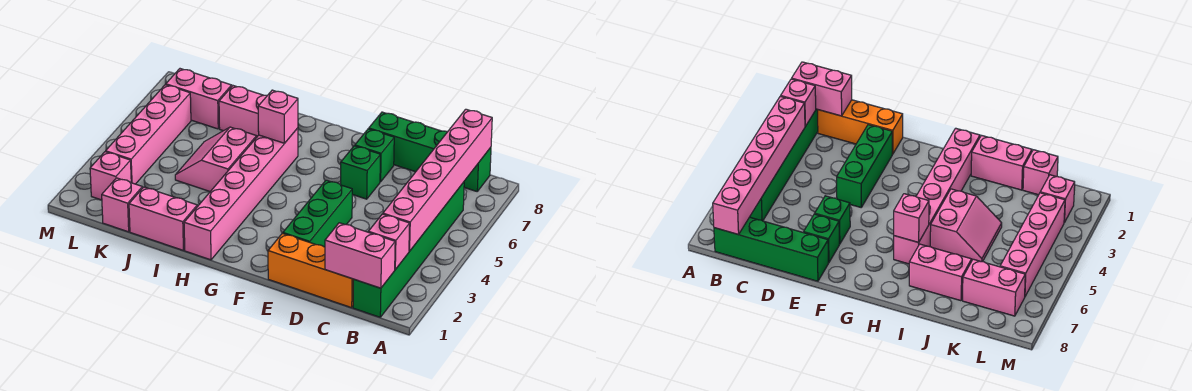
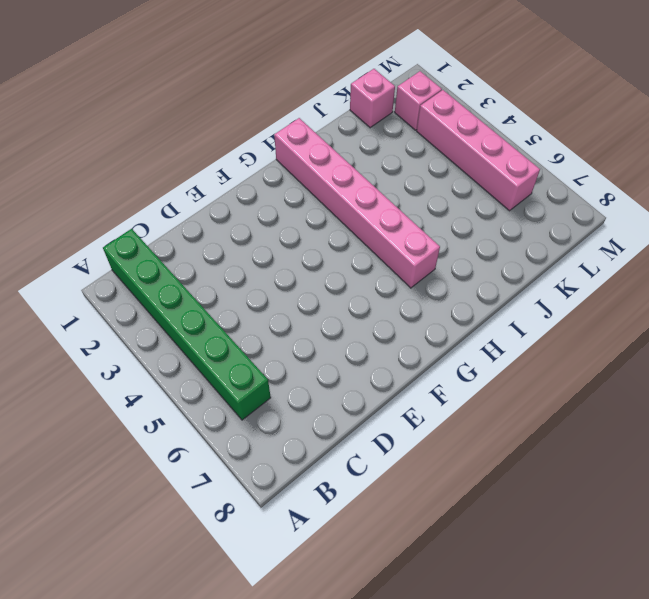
none -> green 1x4 brick [369,112,491,191]
none -> orange 1x3 brick [268,233,353,308]
none -> green 1x3 brick [283,180,352,247]

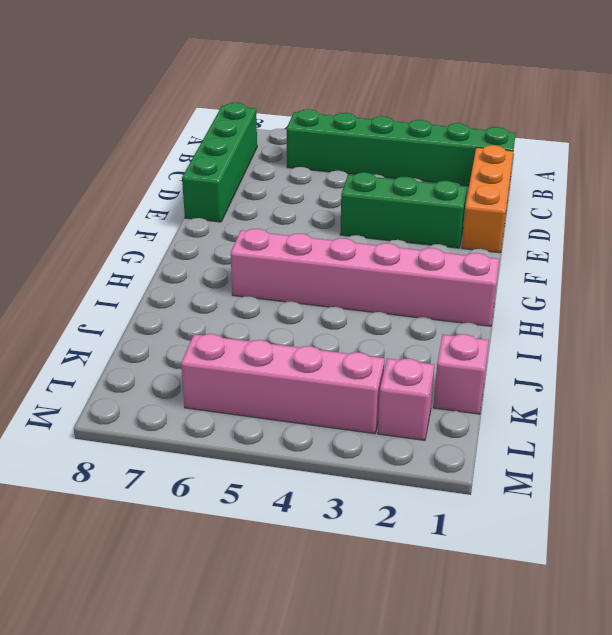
none -> green 1x1 brick [341,146,380,199]
none -> green 1x1 brick [355,129,394,182]
none -> pink 1x2 brick [129,187,197,250]

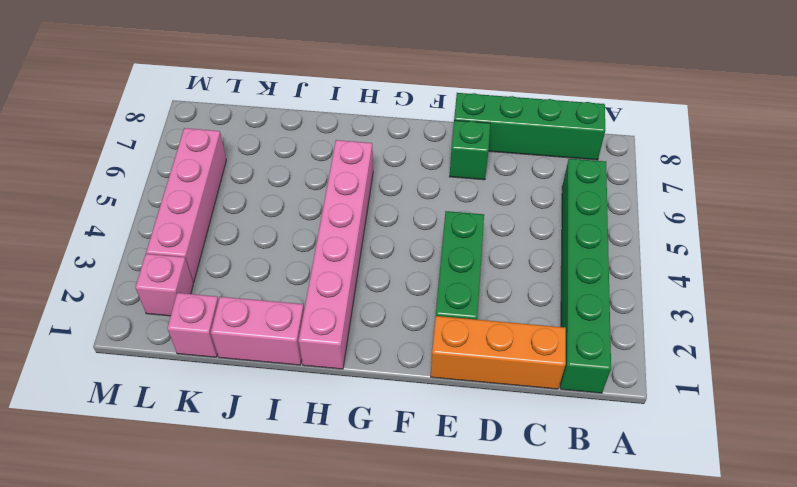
none -> green 1x1 brick [341,146,380,199]
none -> pink 2x2 slope [175,127,257,191]
none -> pink 1x2 brick [219,86,267,136]

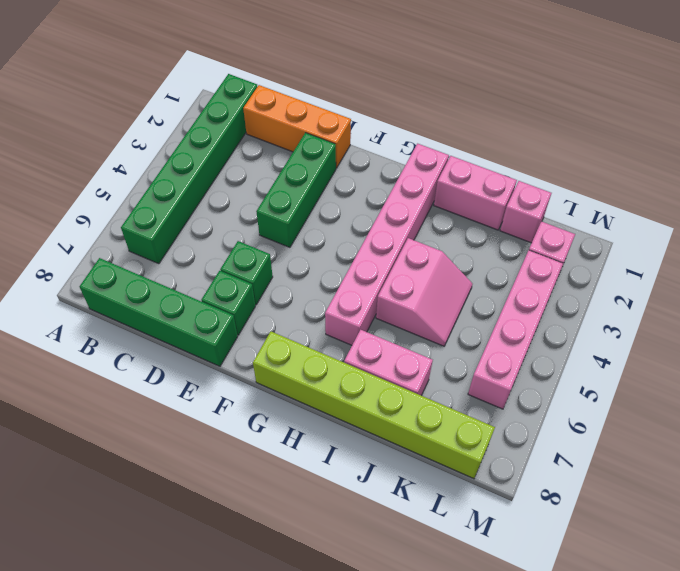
lime 1x6 brick [253,332,495,479] -> none
none -> pink 1x2 brick [166,69,232,129]
none -> pink 1x2 brick [325,223,395,288]
none -> pink 1x1 brick [368,214,410,269]

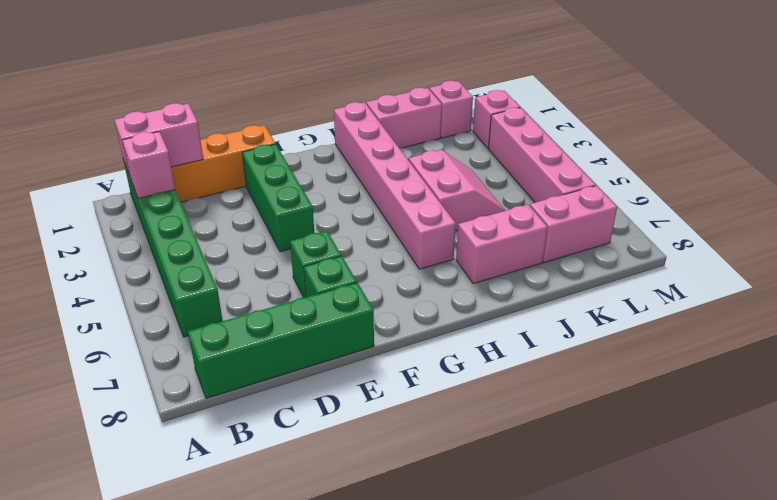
none -> pink 1x6 brick [383,109,492,251]
none -> pink 1x1 brick [258,90,298,143]

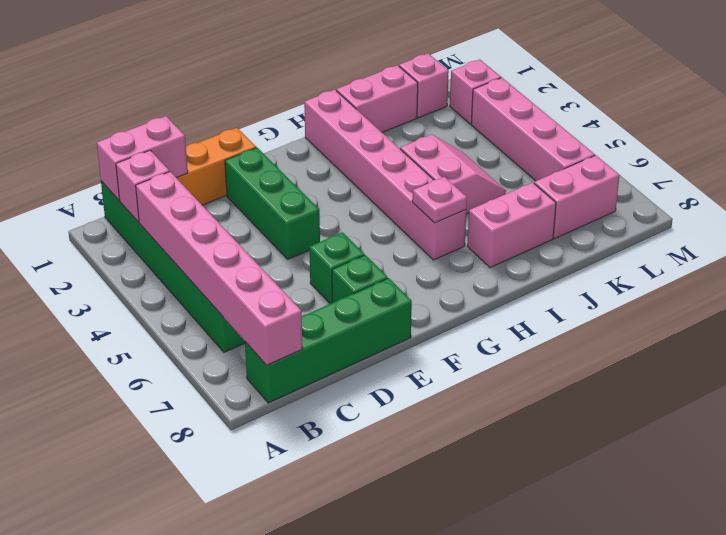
pink 1x1 plate [412,177,467,223] -> pink 1x1 brick [258,90,298,143]

